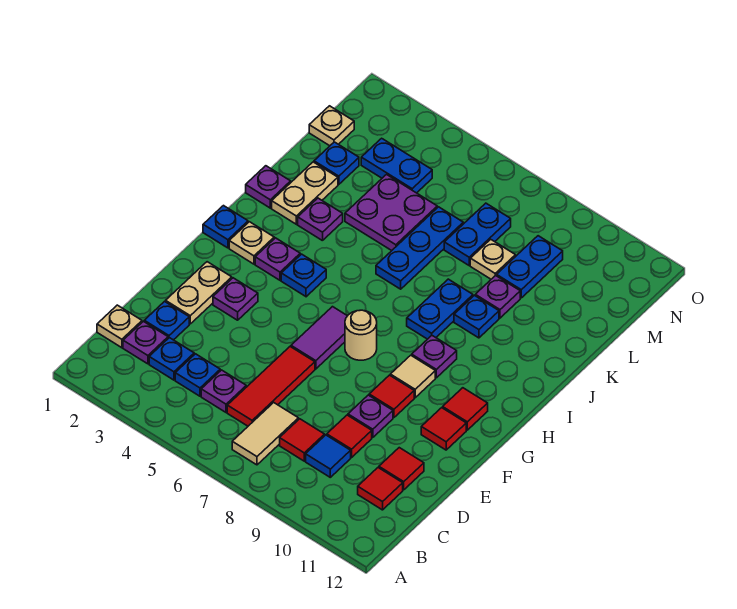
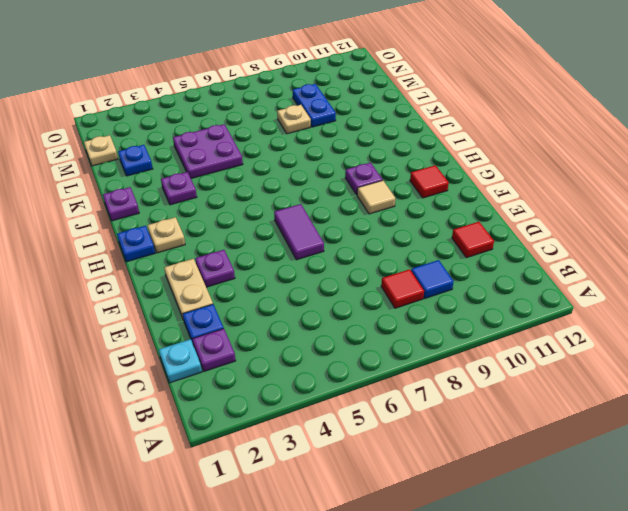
cyan 1x1 plate [159,339,202,383] -> tan 1x1 plate [97,305,142,348]
none -> tan 1x2 tile [232,403,298,465]
none -> blue 1x1 plate [149,338,194,380]
none -> blue 1x1 plate [175,354,220,396]
none -> purple 1x1 plate [201,370,246,412]

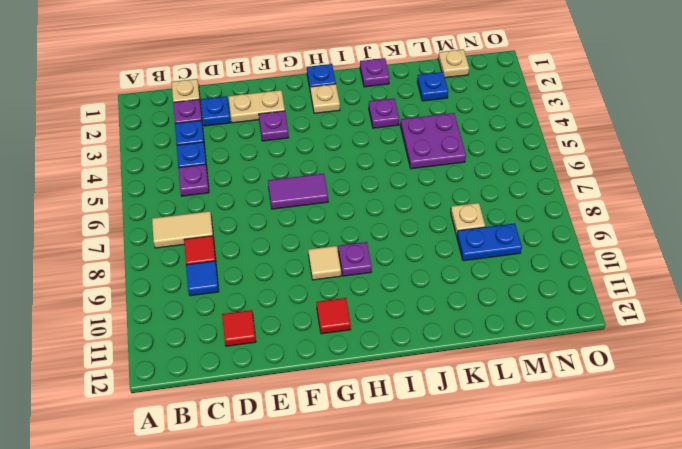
none -> red 1x3 tile [227,347,315,426]
none -> red 1x1 tile [358,468,403,510]
none -> red 1x1 tile [327,415,372,457]
none -> purple 1x1 plate [348,395,393,438]

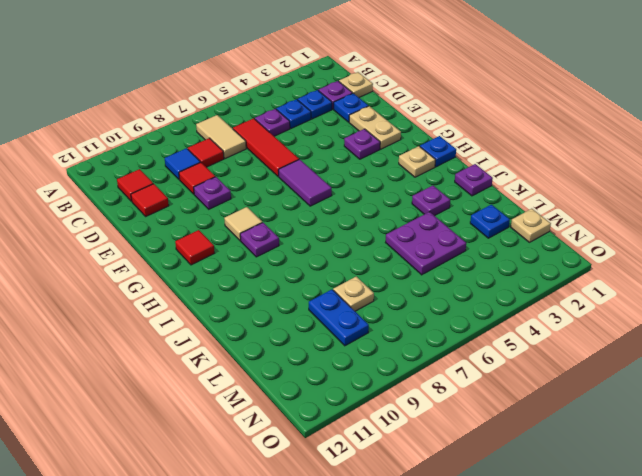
none -> red 1x1 tile [369,375,414,418]
none -> red 1x1 tile [421,408,466,450]
none -> tan 1x1 round brick [345,310,377,360]
none -> purple 1x1 plate [255,238,300,280]

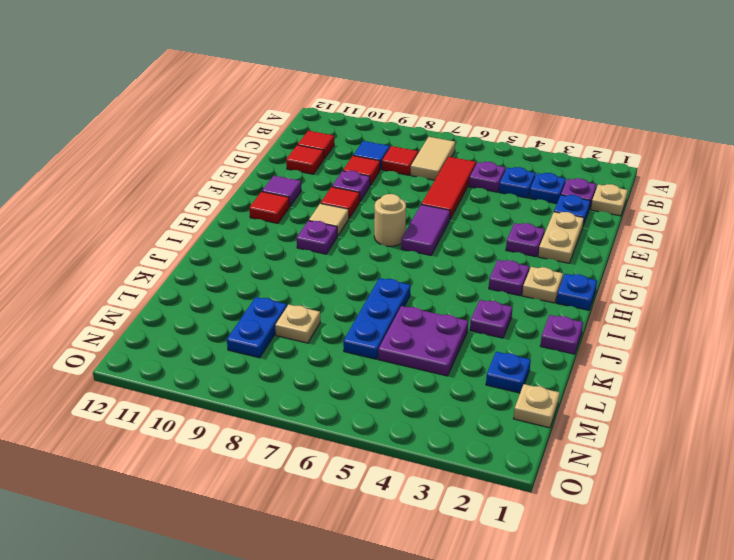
purple 1x1 tile [262,176,301,206] -> red 1x1 tile [421,408,466,450]
none -> blue 1x1 plate [281,254,326,297]
none -> blue 1x2 plate [407,279,473,339]
none -> tan 1x2 plate [272,162,338,224]
none -> blue 1x1 plate [454,295,499,338]

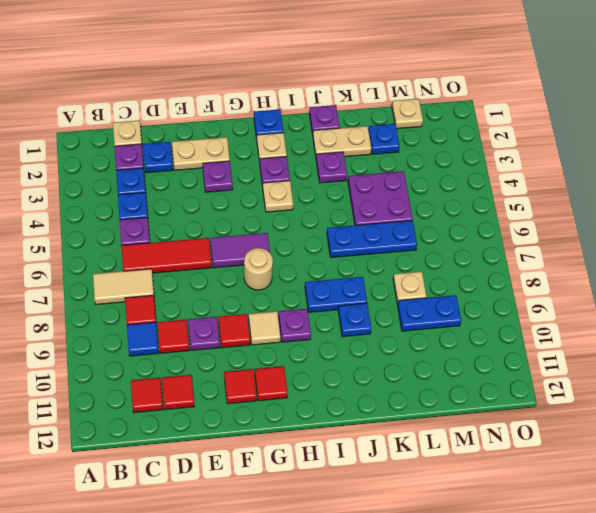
tan 1x1 plate [263,181,293,212] -> blue 1x1 plate [281,254,326,297]
none -> purple 1x1 plate [475,275,520,318]
none -> blue 1x2 plate [444,203,511,265]
none -> blue 1x2 plate [361,138,432,193]

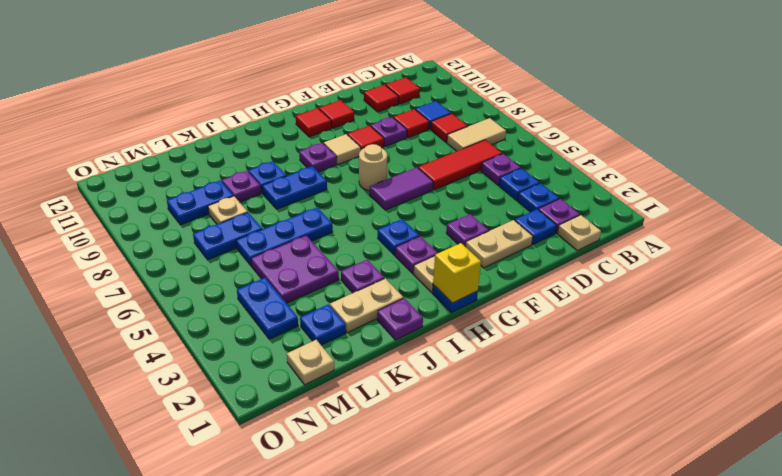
yellow 1x1 brick [433,243,481,303] -> none

